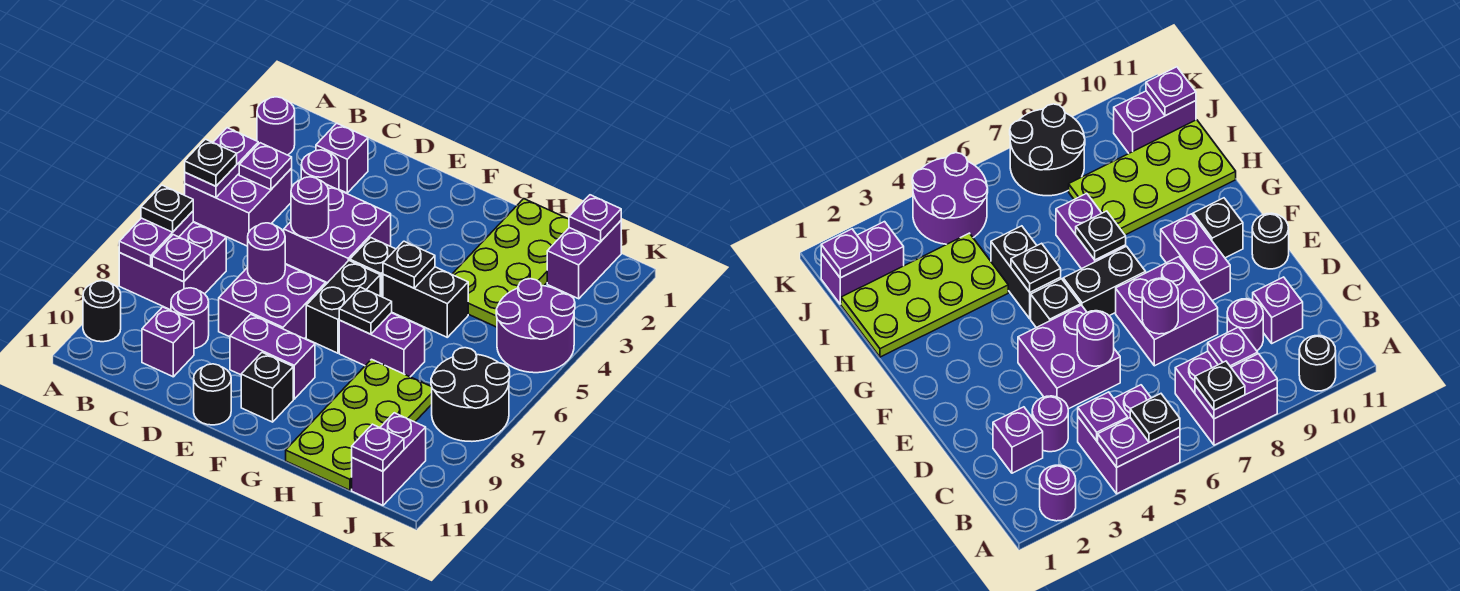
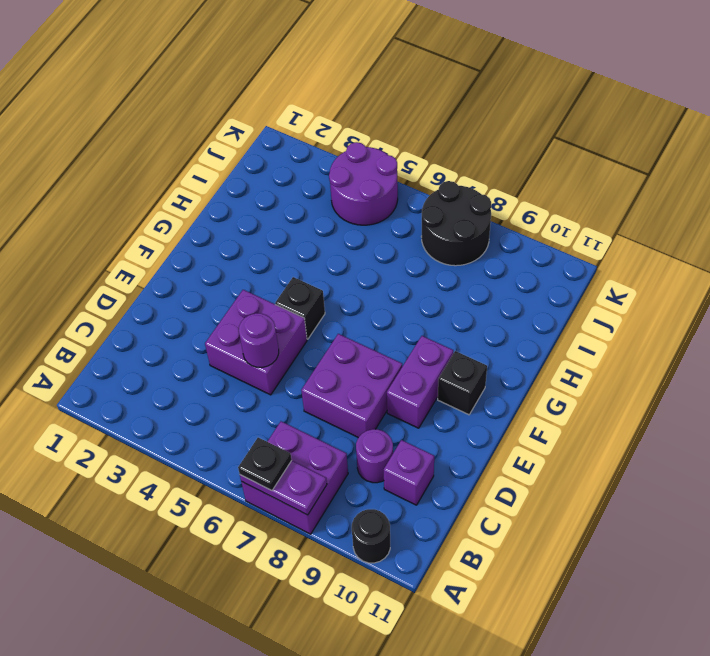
none -> purple 1x1 round brick [257,97,295,155]
none -> purple 2x2 brick [185,169,292,246]
none -> purple 1x1 brick [316,123,368,193]
none -> purple 1x1 round brick [301,150,339,190]

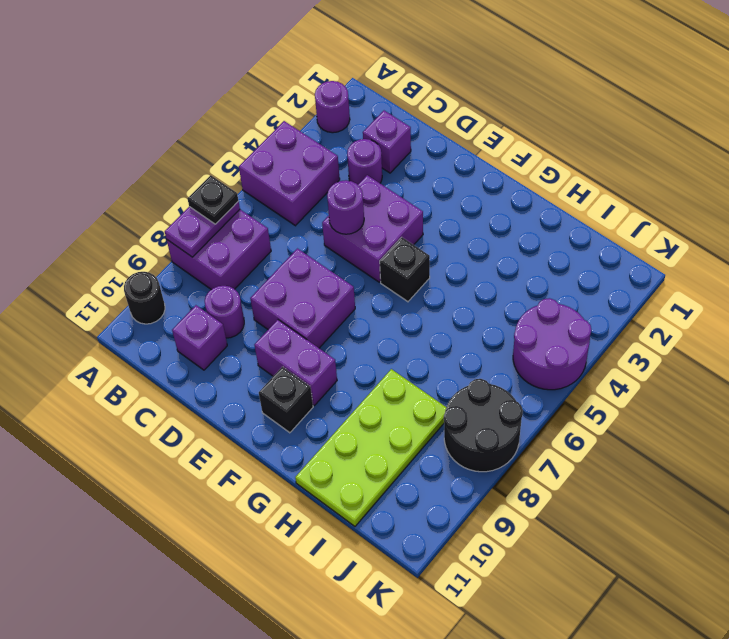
none -> black 1x1 round brick [194,364,231,425]
none -> black 1x2 brick [306,261,380,353]
none -> black 1x2 brick [383,267,468,337]
none -> purple 1x2 brick [339,313,425,377]

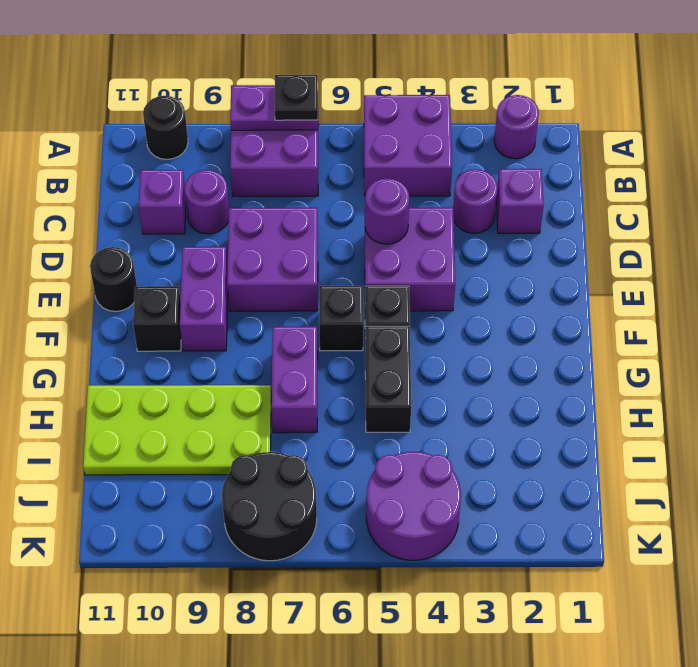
black 1x1 brick [319,286,363,351] -> black 1x2 brick [306,261,380,353]
none -> lime 2x4 plate [452,199,569,327]
none -> purple 1x2 brick [547,221,621,299]
none -> purple 1x2 brick [352,413,426,505]
none -> purple 1x2 plate [185,128,258,198]

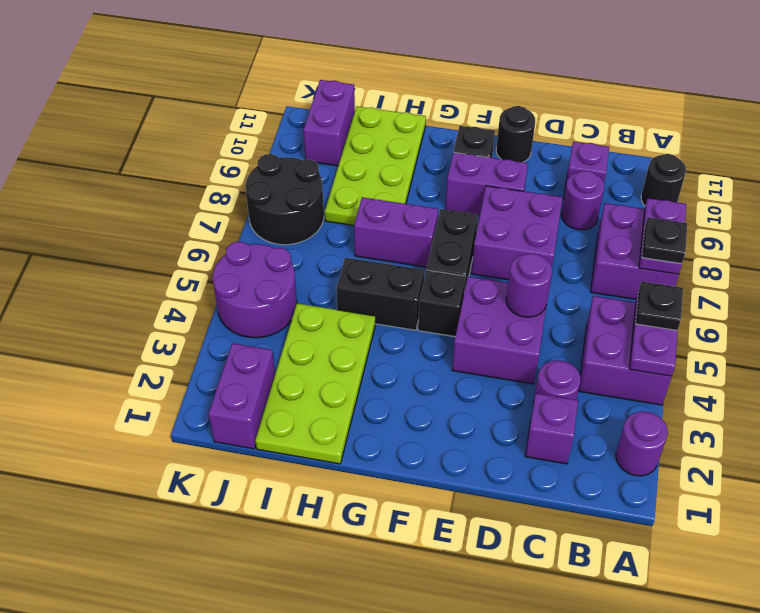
none -> purple 1x1 plate [239,143,292,190]
none -> purple 1x1 plate [152,235,205,282]
none -> purple 1x1 round brick [248,223,285,284]
none -> black 1x1 plate [383,241,435,288]

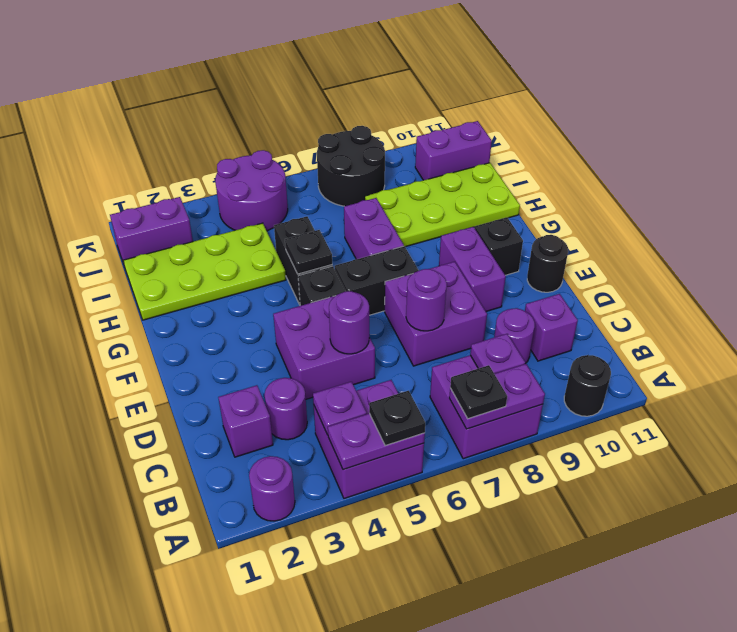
none -> black 1x1 plate [339,287,392,334]
none -> purple 1x1 plate [569,195,621,242]
none -> purple 1x1 plate [352,424,404,471]

